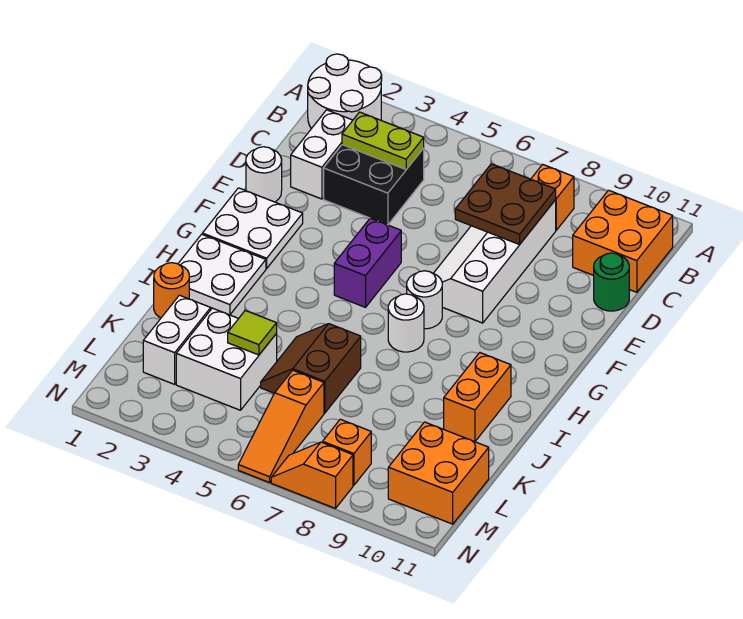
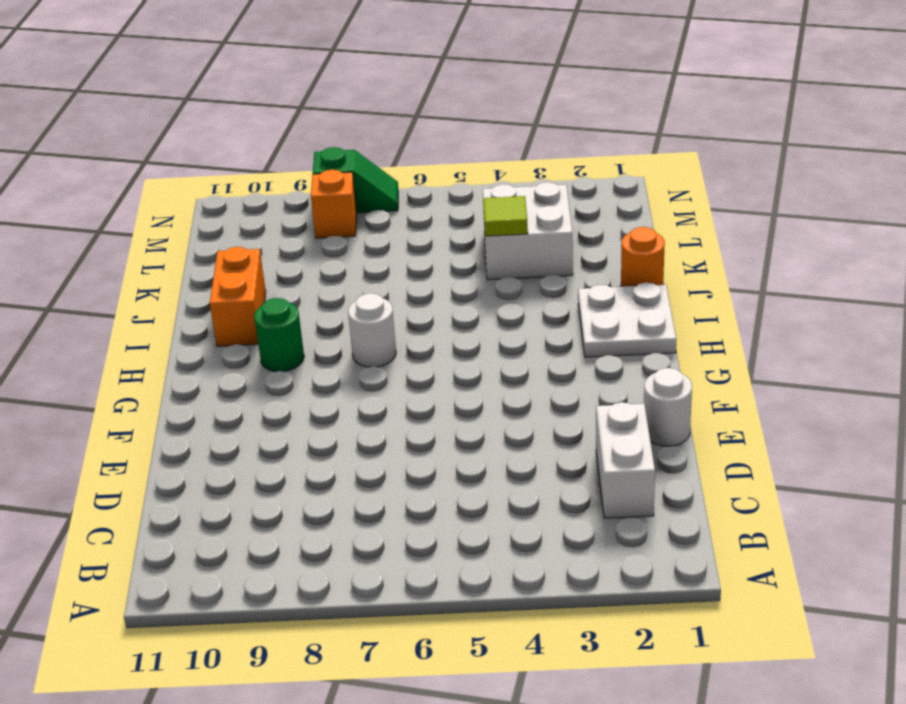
green 1x1 round brick [254,298,304,372] -> green 1x1 round brick moved to [594,253,629,311]
green 1x2 slope [313,147,398,213] -> orange 1x2 slope [271,442,353,508]
none -> white 2x2 round brick [308,54,382,129]
none -> orange 1x1 brick [531,164,574,230]
none -> orange 2x2 brick [573,190,673,292]

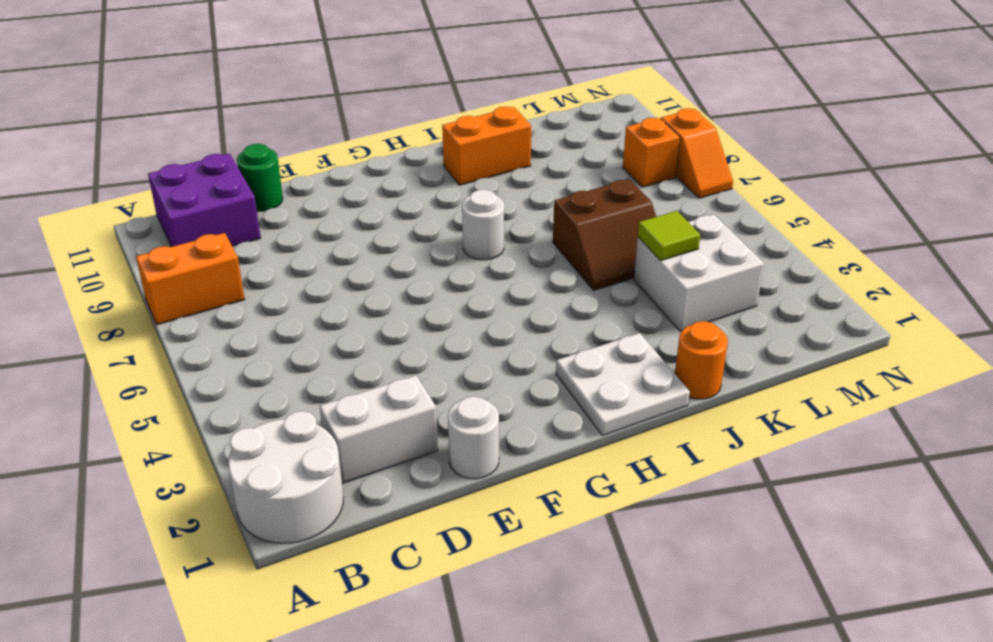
orange 1x2 brick [136,233,245,325] -> orange 1x1 brick [531,164,574,230]
purple 2x2 brick [148,154,261,247] -> orange 2x2 brick [573,190,673,292]
none -> black 2x2 brick [324,145,424,225]
none -> white 2x4 slope [434,200,556,323]
none -> white 2x2 plate [202,188,303,268]

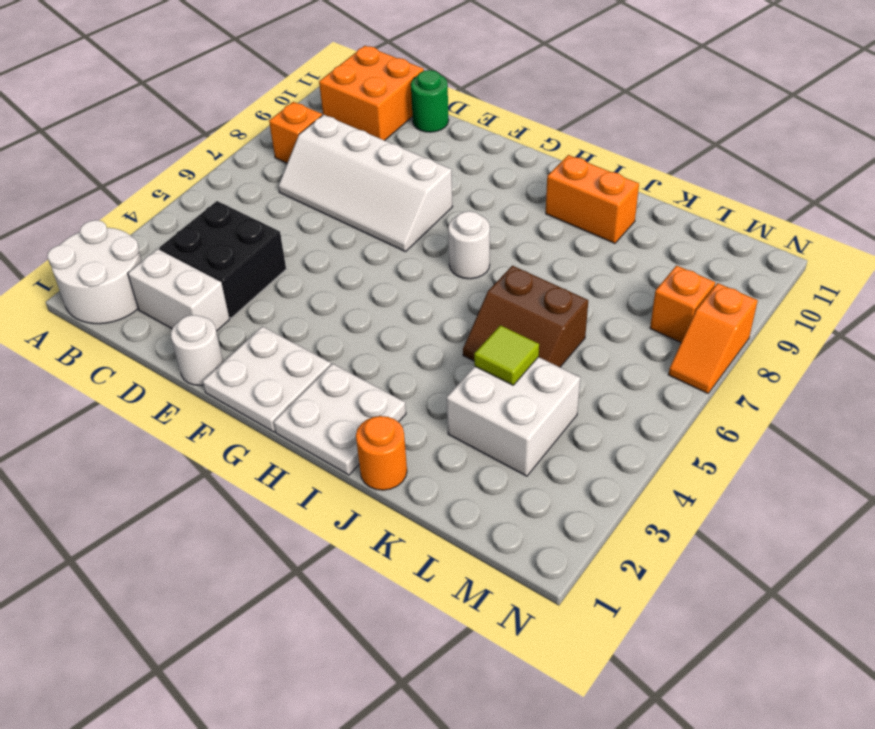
none -> purple 1x2 brick [334,218,401,307]
none -> white 1x1 round brick [407,271,442,329]
none -> white 1x2 brick [143,295,211,384]

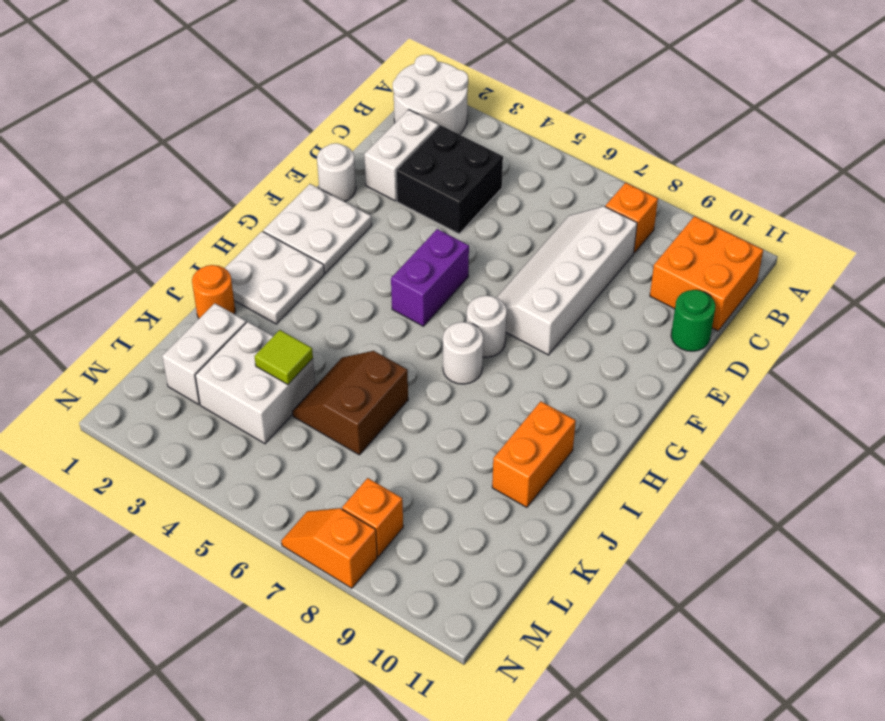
none -> orange 1x3 slope [238,370,324,483]
none -> orange 2x2 brick [388,422,489,524]
none -> lime 1x2 plate [342,112,424,169]

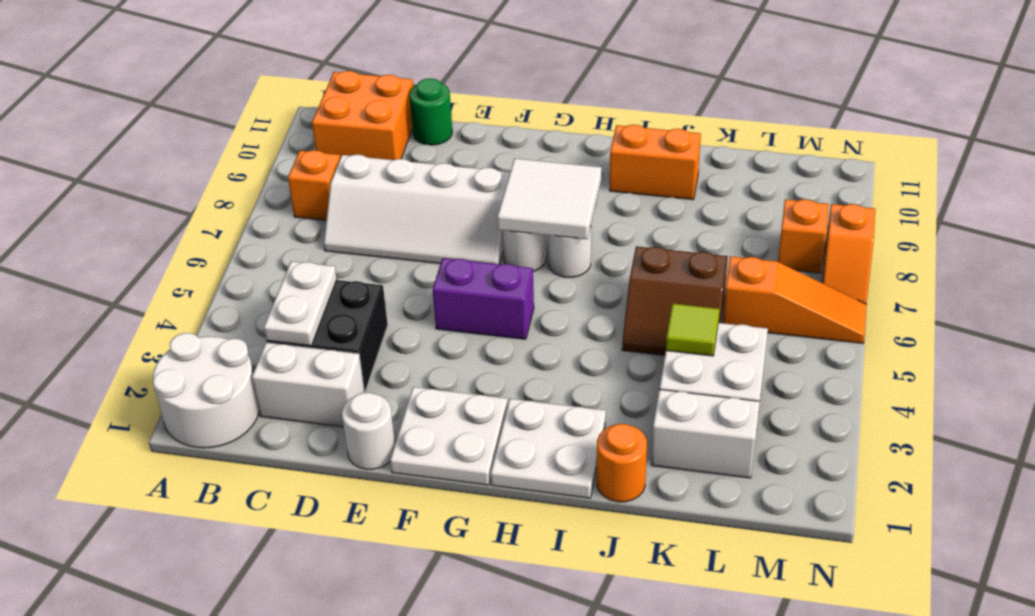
white 1x2 plate [264,261,337,346] -> lime 1x2 plate [342,112,424,169]
white 2x2 tile [497,159,601,239] -> none
none -> orange 2x2 brick [388,422,489,524]
none -> brown 2x2 plate [455,164,556,245]

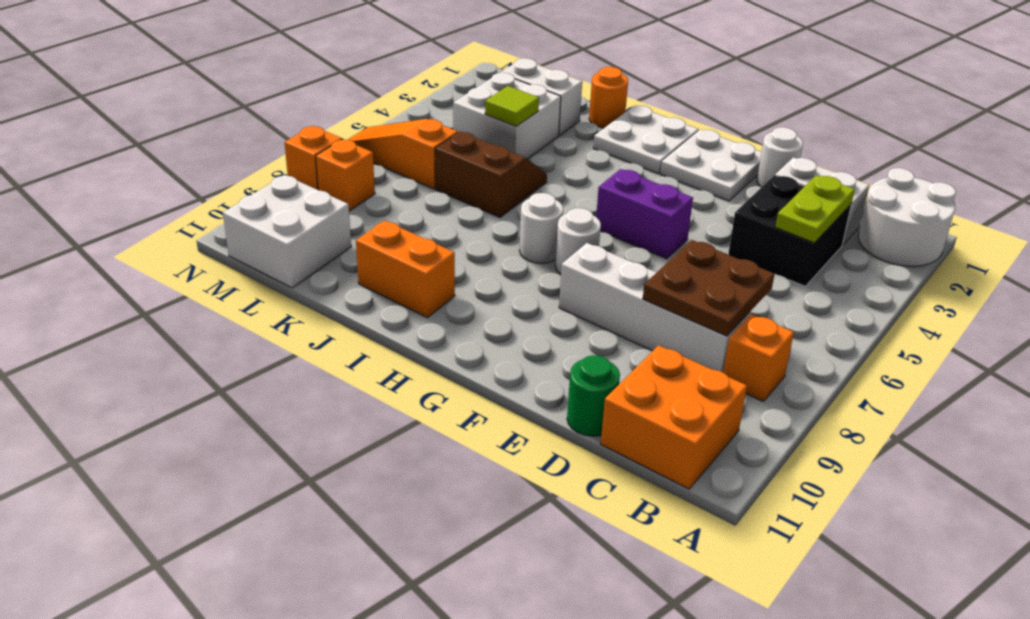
white 2x2 brick [223,175,351,288] -> orange 2x2 brick [388,422,489,524]

